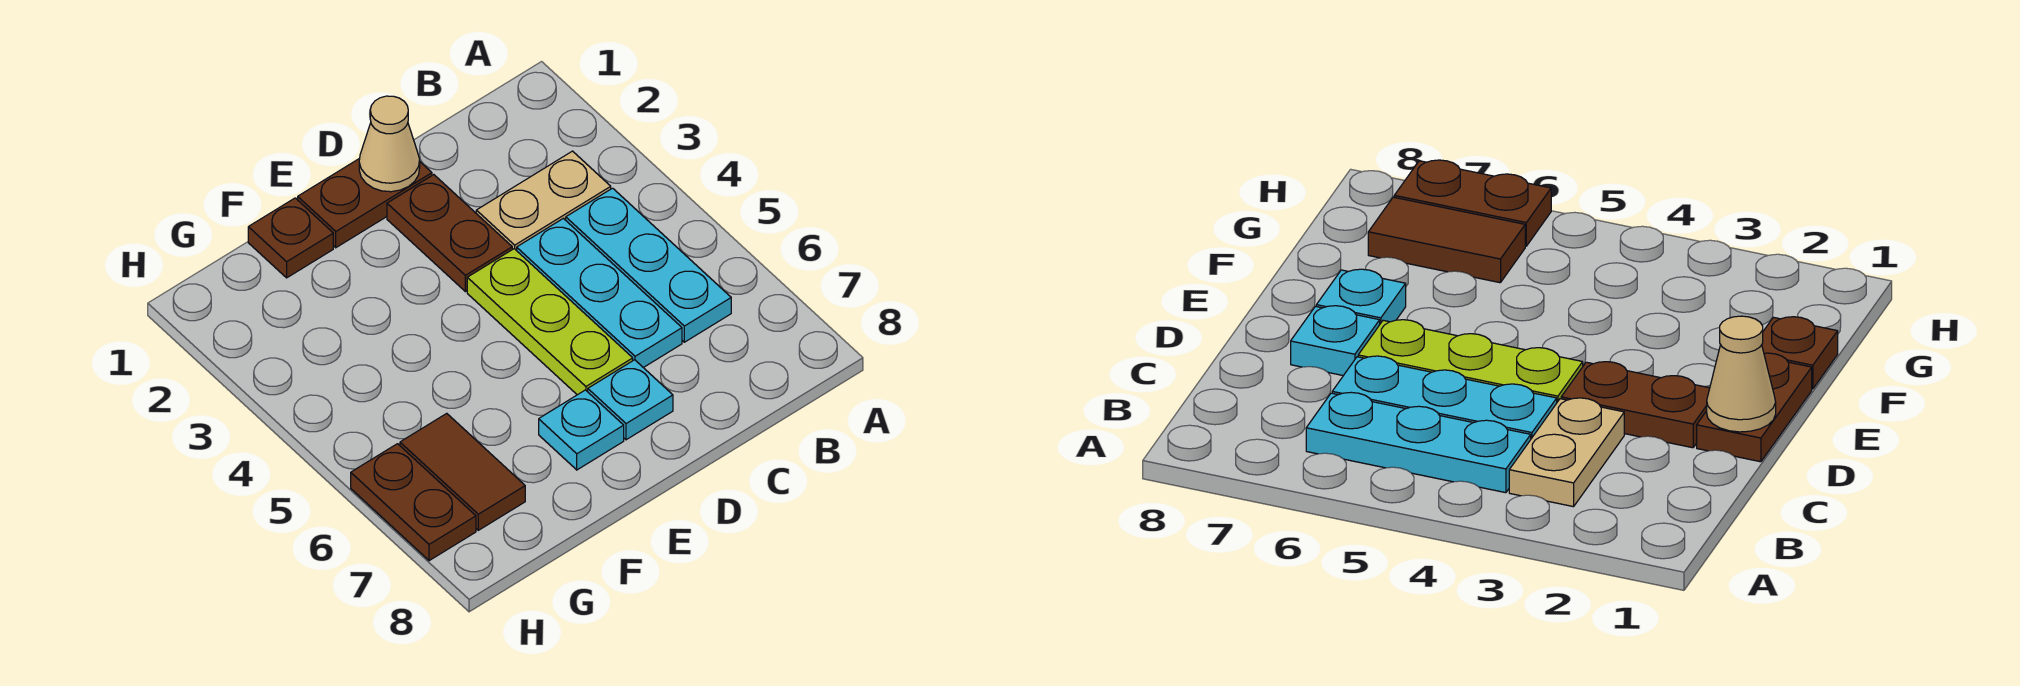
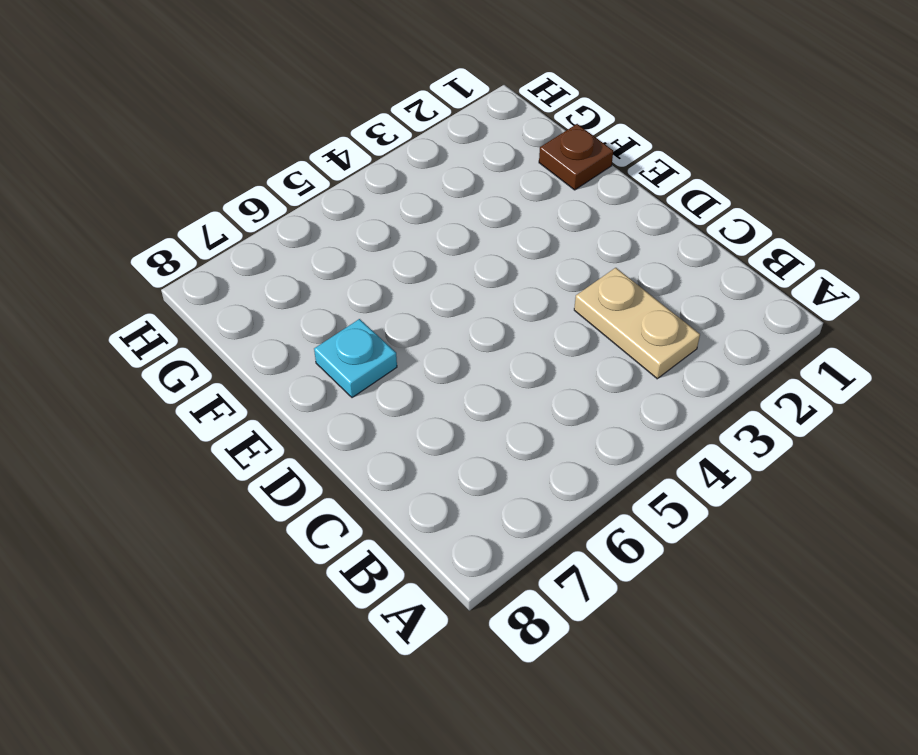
none -> cyan 1x3 plate [566,188,731,342]
none -> cyan 1x3 plate [517,218,682,368]
none -> brown 1x2 plate [298,158,432,248]

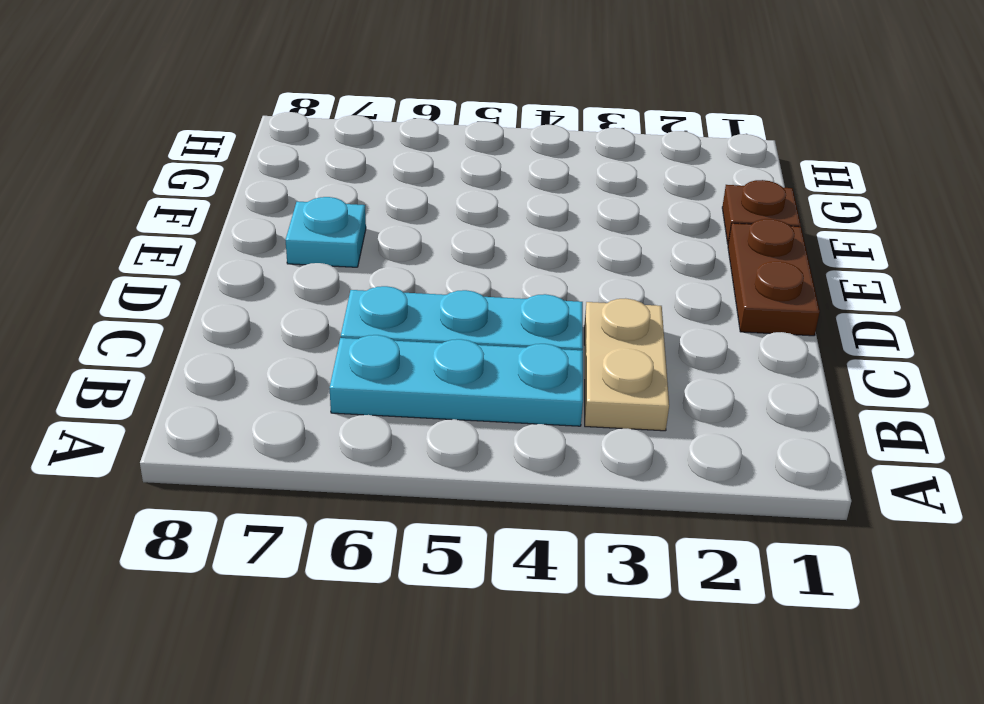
none -> brown 1x2 plate [387,175,512,292]
none -> lime 1x3 plate [467,249,633,395]
none -> cyan 1x1 plate [588,360,673,440]

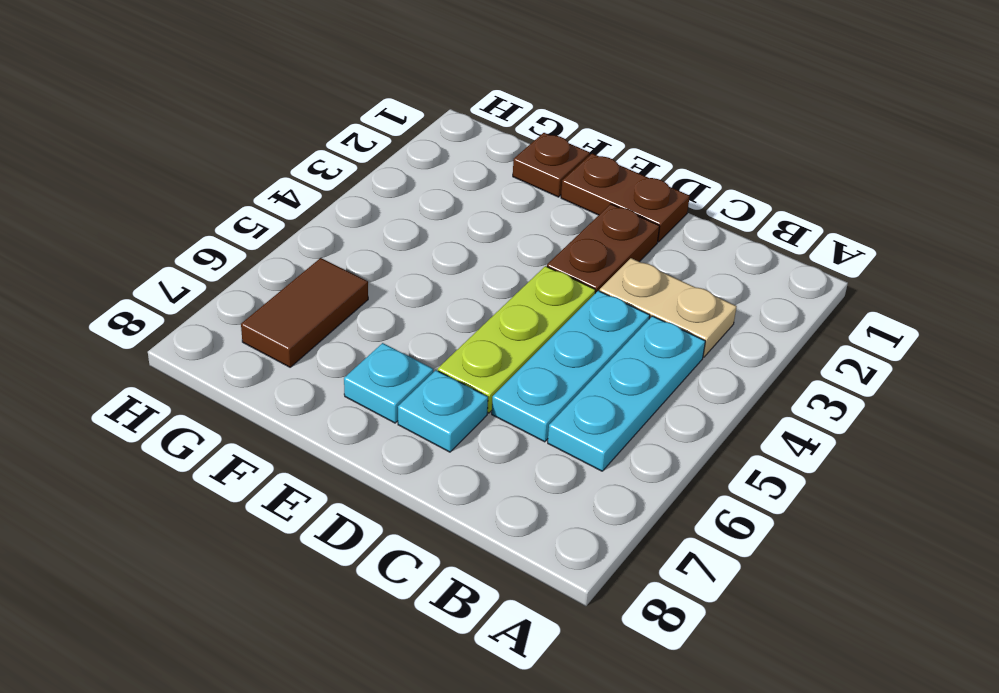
none -> brown 1x2 plate [351,444,476,561]
none -> tan 1x1 cone [359,96,420,192]

